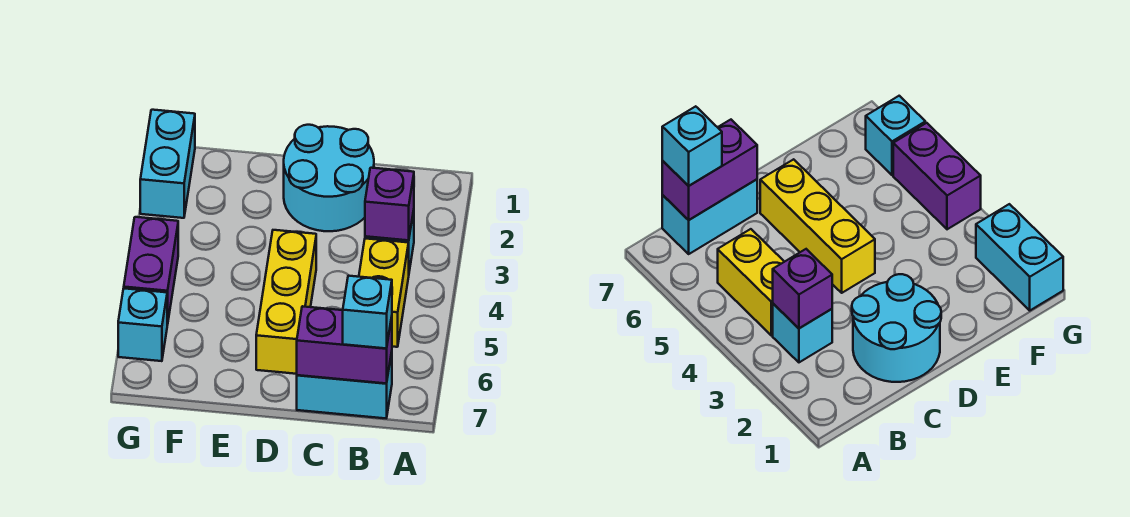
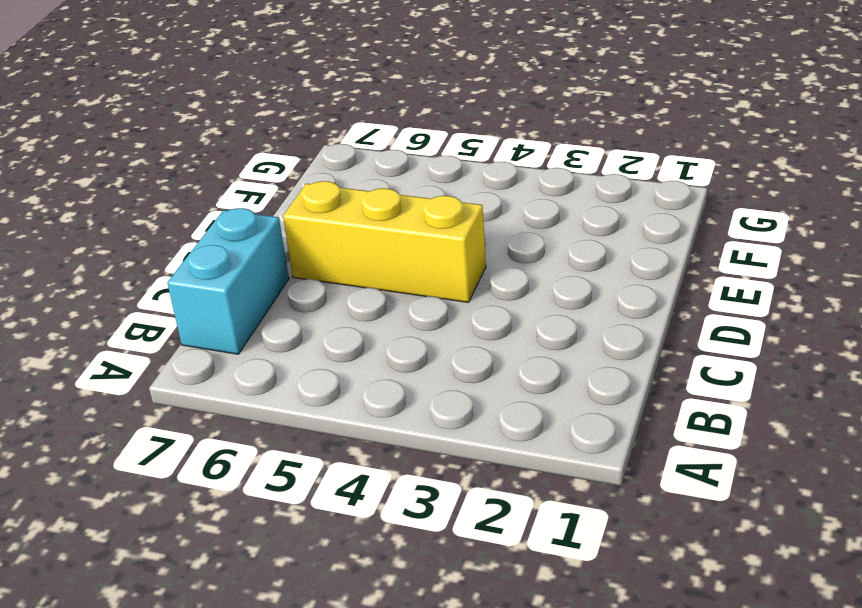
none -> cyan 1x1 brick [773,304,832,362]
none -> yellow 1x2 brick [359,238,409,347]

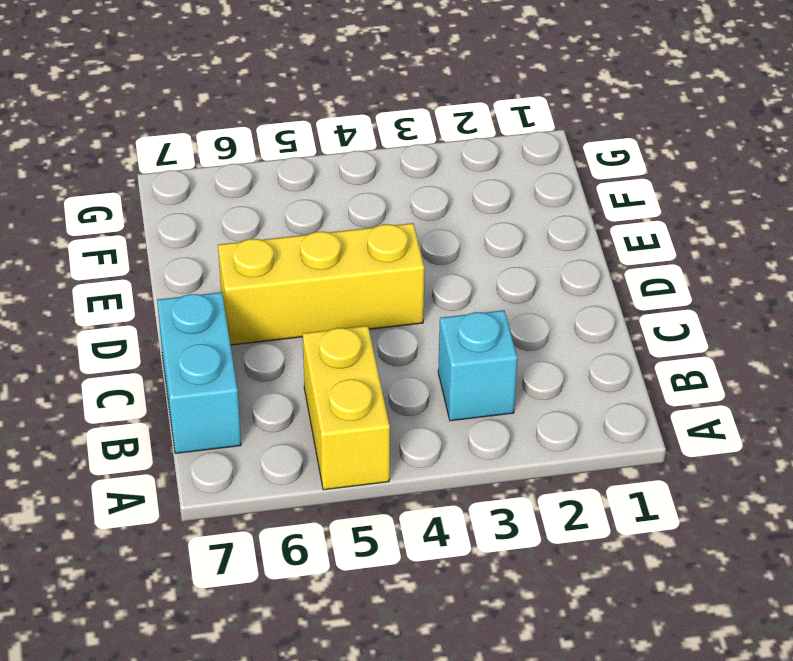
yellow 1x2 brick [303,326,390,490] -> yellow 1x2 brick turned to [359,238,409,347]
none -> cyan 2x2 round brick [284,125,374,231]
none -> cyan 1x2 brick [140,110,195,218]

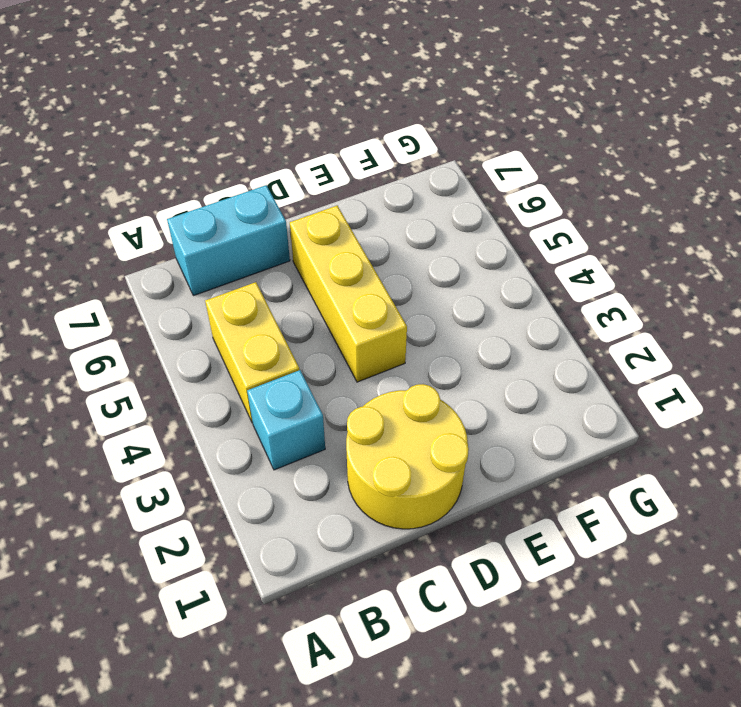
yellow 2x2 round brick [346,384,469,529] -> cyan 2x2 round brick [284,125,374,231]
none -> cyan 1x2 brick [140,110,195,218]
none -> purple 1x2 brick [124,217,178,325]

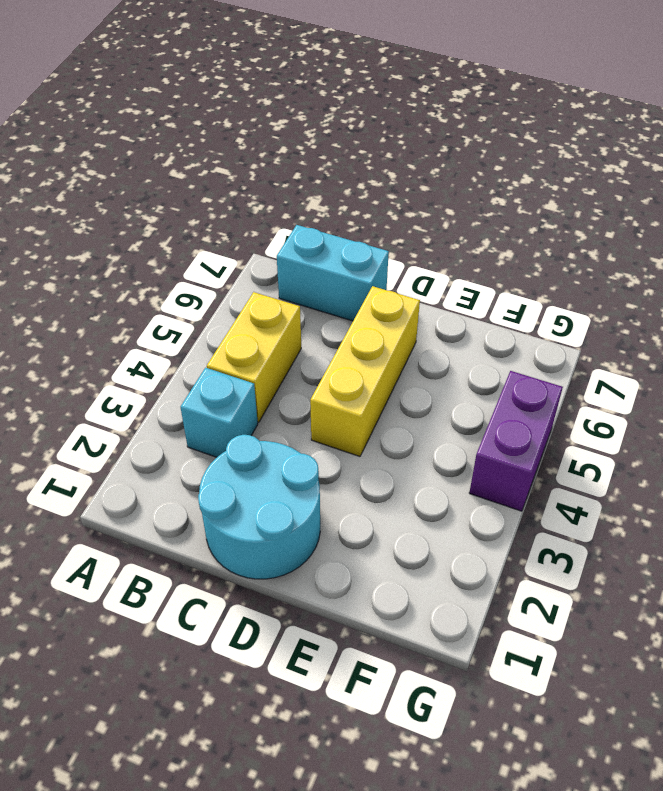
none -> cyan 1x2 brick [140,110,195,218]
none -> cyan 1x1 brick [118,288,167,361]

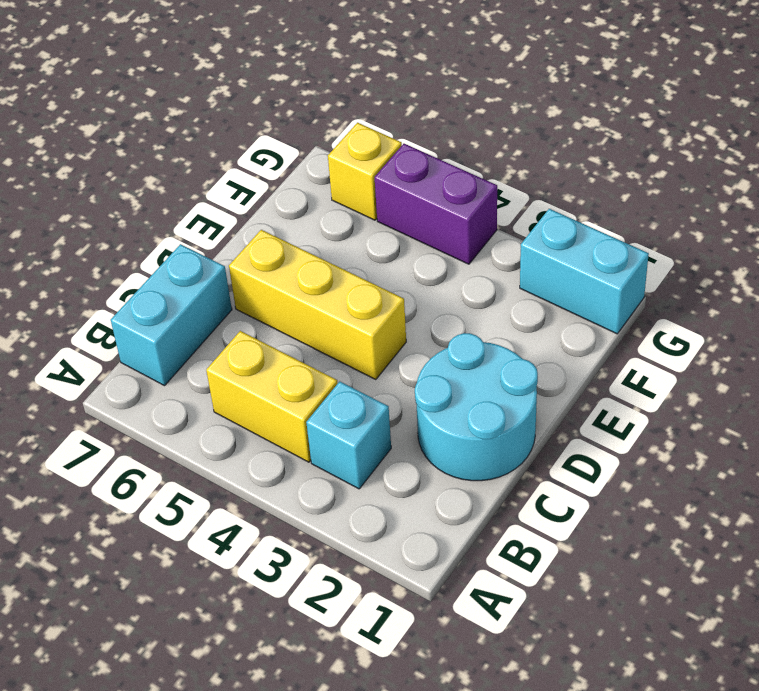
yellow 1x1 brick [328,123,402,220] -> cyan 1x1 brick [118,288,167,361]
none -> purple 1x1 brick [365,168,414,240]
none -> purple 1x2 brick [297,306,392,384]

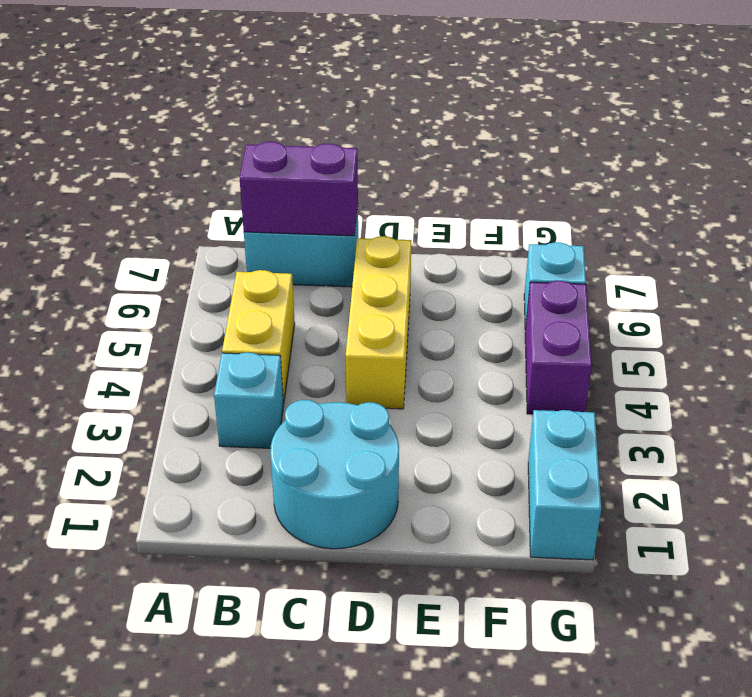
none -> purple 1x1 brick [365,168,414,240]
none -> cyan 1x1 brick [343,276,392,349]

